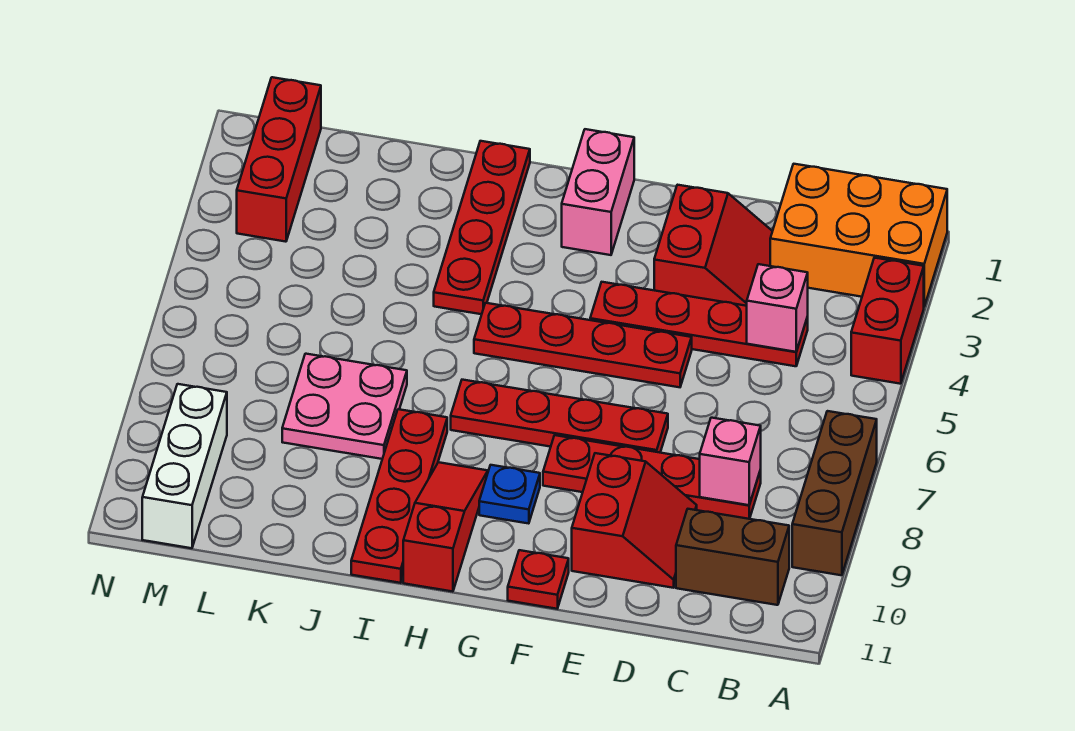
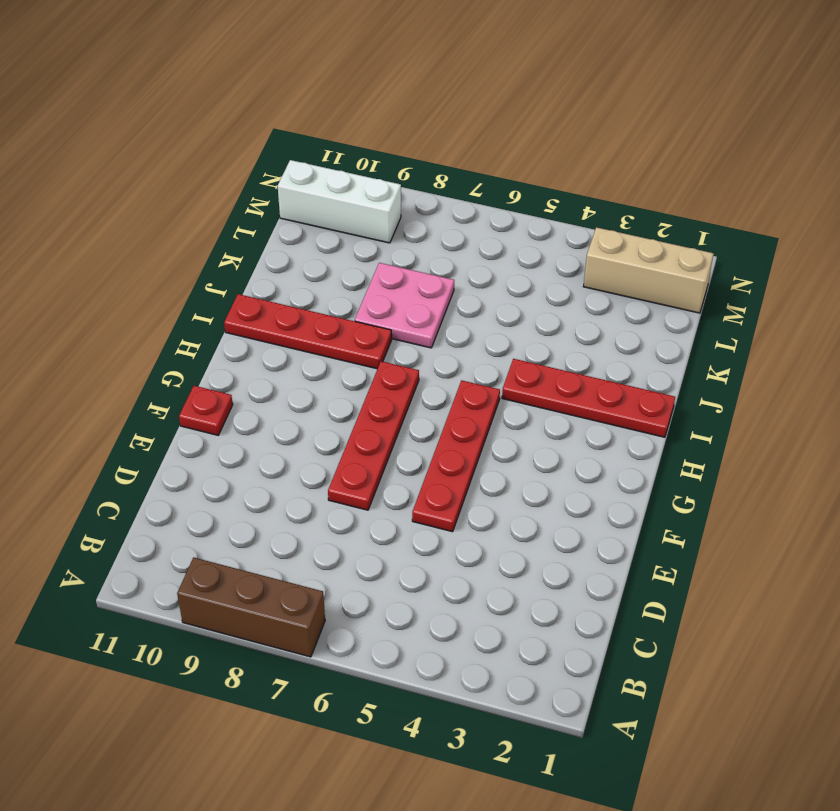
tan 1x3 brick [583,227,714,313] -> red 1x3 brick [237,77,321,242]
none -> orange 2x3 brick [770,164,947,306]
none -> red 1x2 brick [851,258,924,384]
none -> brown 1x2 brick [676,509,789,605]

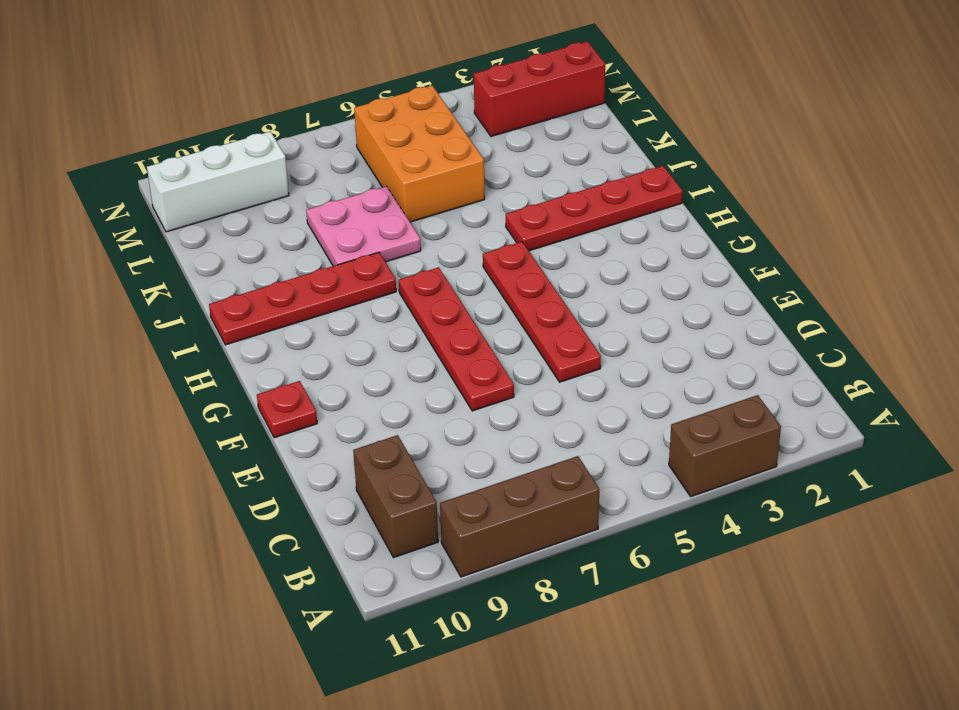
brown 1x2 brick [669,395,781,497] -> red 1x2 brick [851,258,924,384]
orange 2x3 brick [354,86,485,222] -> orange 2x3 brick moved to [770,164,947,306]
none -> red 1x4 plate [590,282,808,366]
none -> red 1x4 plate [543,435,761,519]
none -> red 2x2 slope [654,185,772,306]

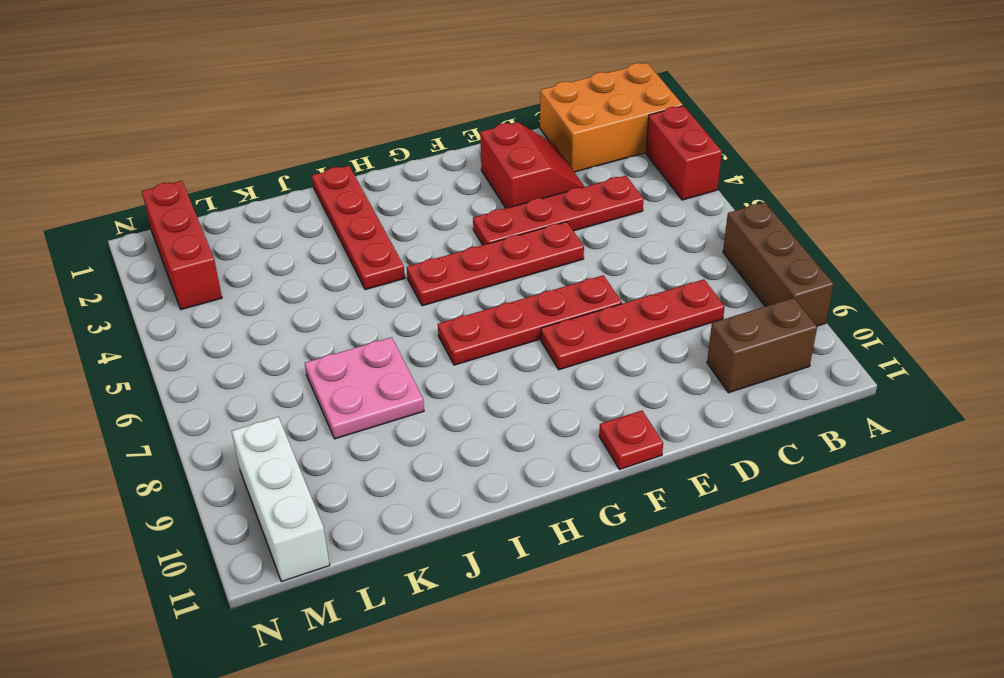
none -> red 2x2 slope [572,453,697,588]
none -> pink 1x2 brick [562,129,634,255]
none -> blue 1x1 plate [479,465,540,524]

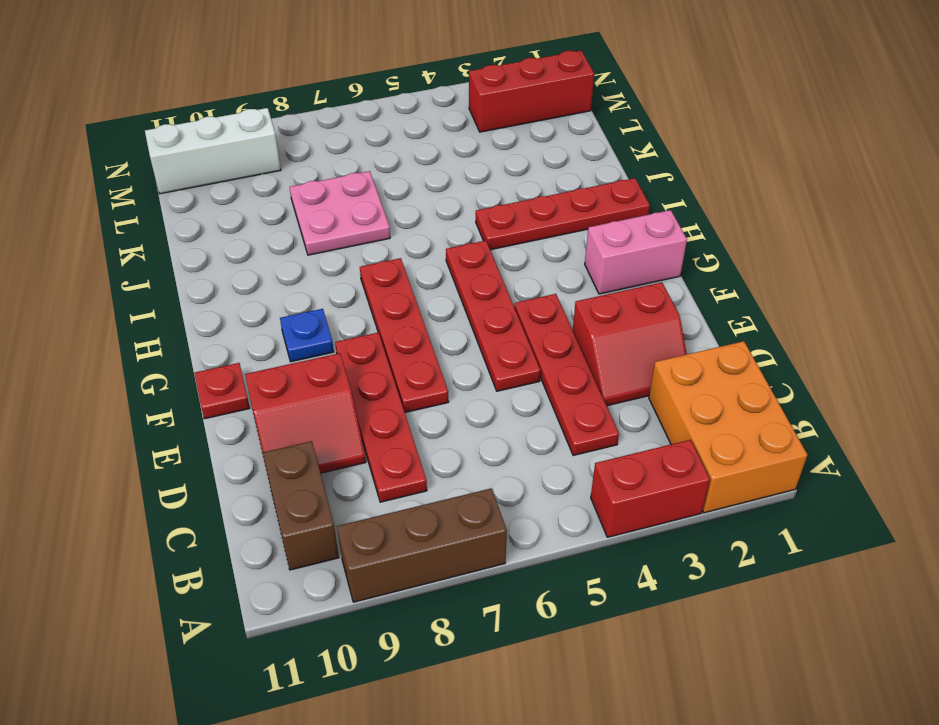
none -> red 1x3 slope [403,462,488,592]
none -> red 1x4 plate [351,409,447,583]
none -> pink 1x1 brick [747,264,808,352]

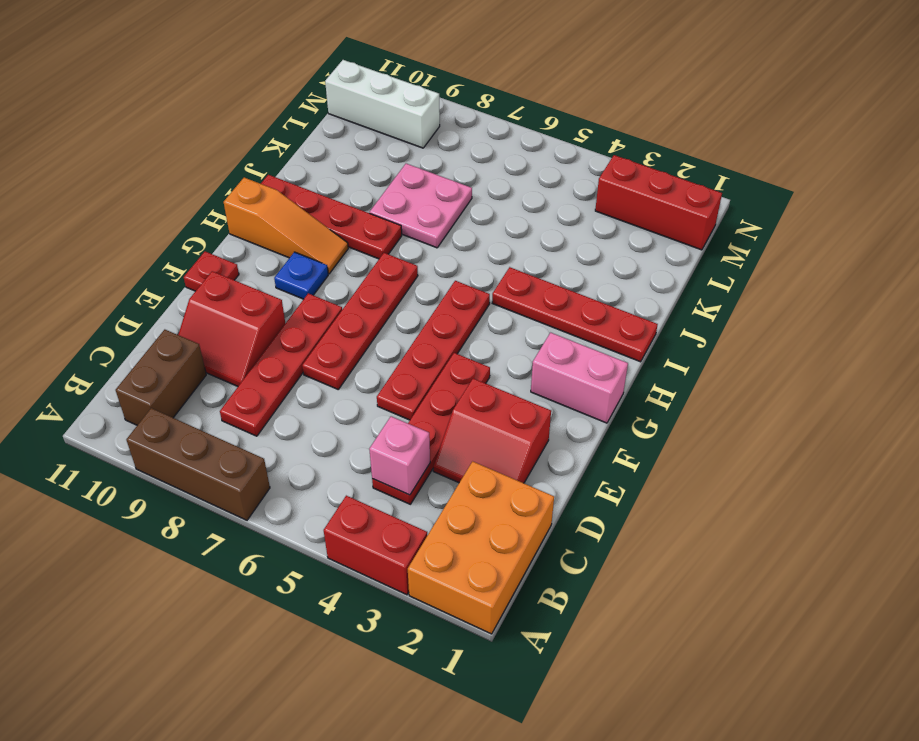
orange 1x3 slope [224,178,348,274] -> red 1x3 slope [403,462,488,592]
none -> pink 1x1 brick [700,418,761,505]

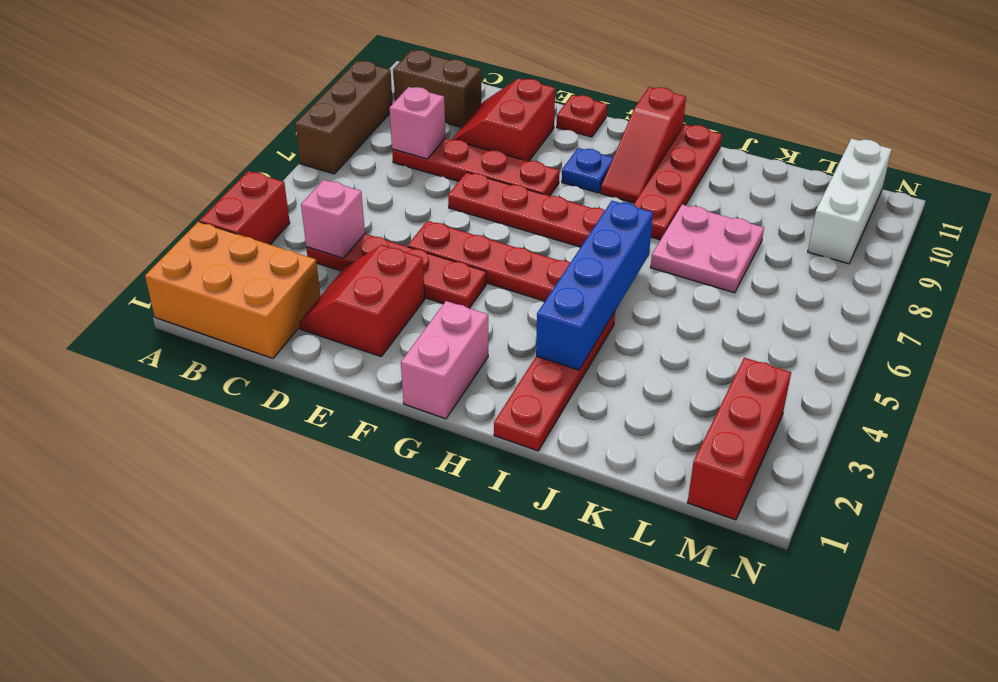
blue 1x4 brick [536,201,653,370] -> none

